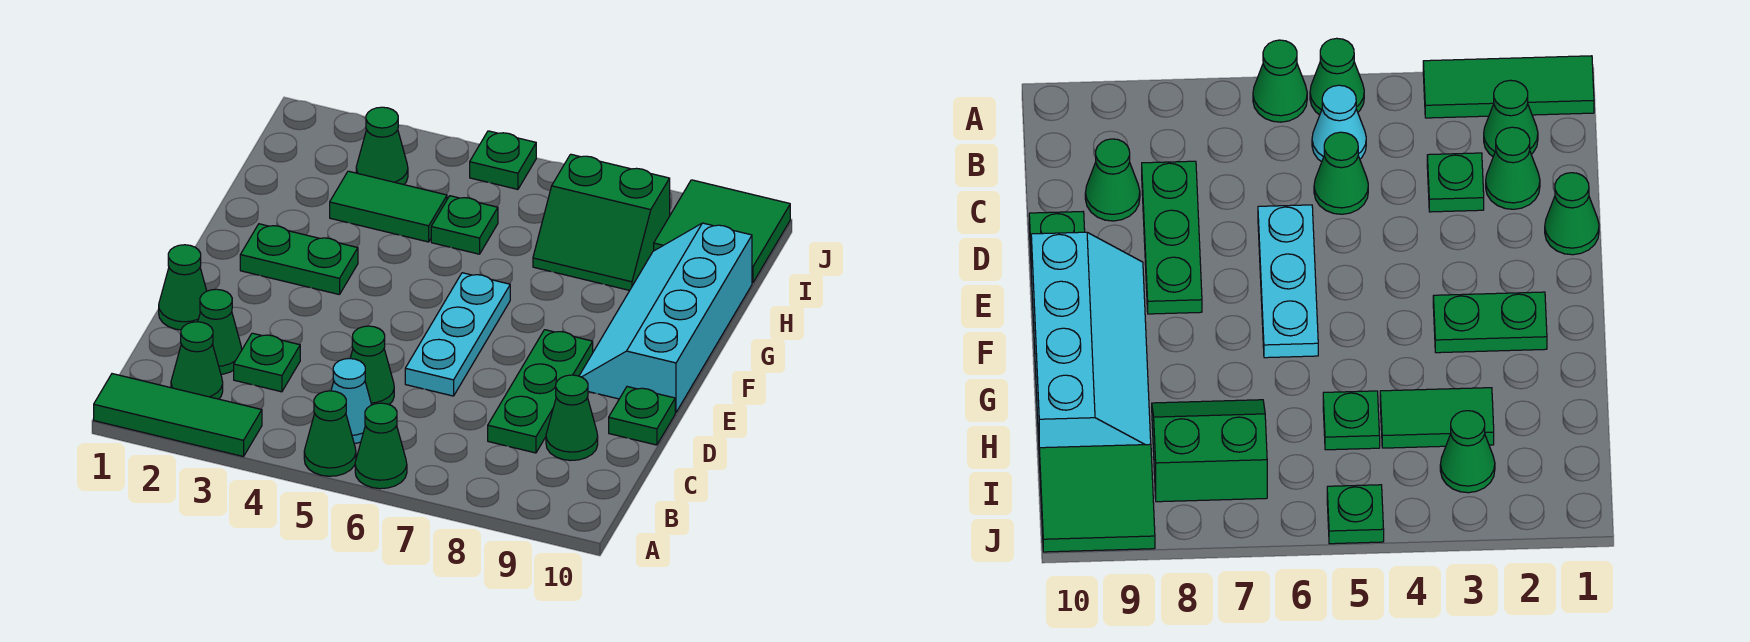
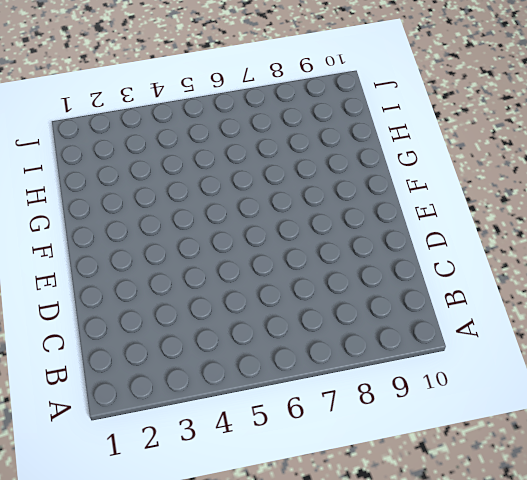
none -> green 1x3 tile [94,374,262,457]
none -> green 1x1 cone [304,391,356,476]
none -> green 1x1 cone [355,403,407,489]

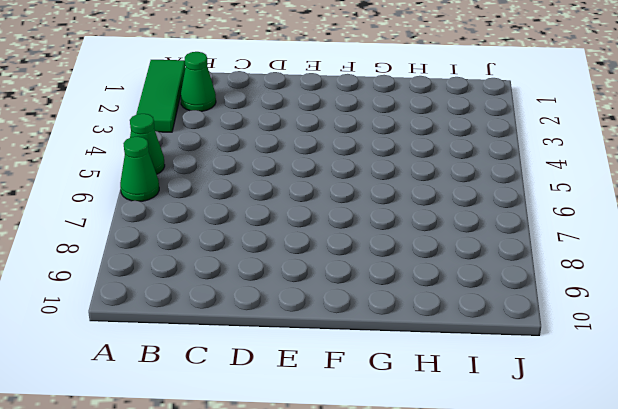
none -> cyan 1x1 cone [331,359,372,444]
none -> green 1x1 cone [198,289,242,374]
none -> green 1x1 plate [234,333,300,392]

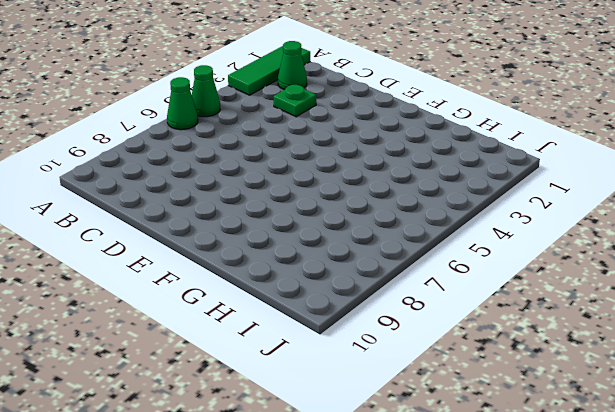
none -> cyan 1x1 cone [331,359,372,444]
none -> green 1x1 cone [198,289,242,374]
none -> green 1x1 cone [350,326,394,405]

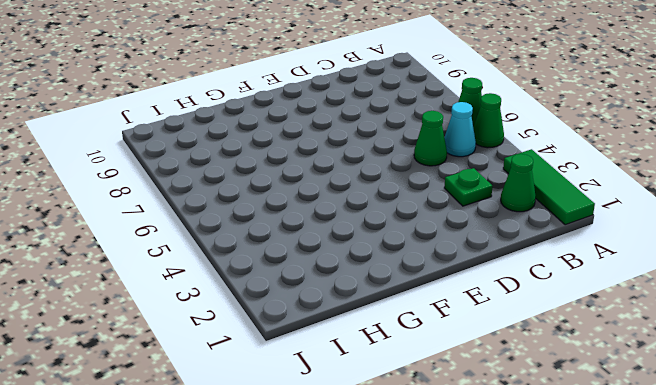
none -> green 1x1 cone [198,289,242,374]
none -> green 1x3 plate [488,330,593,453]
none -> green 1x1 cone [546,375,598,461]

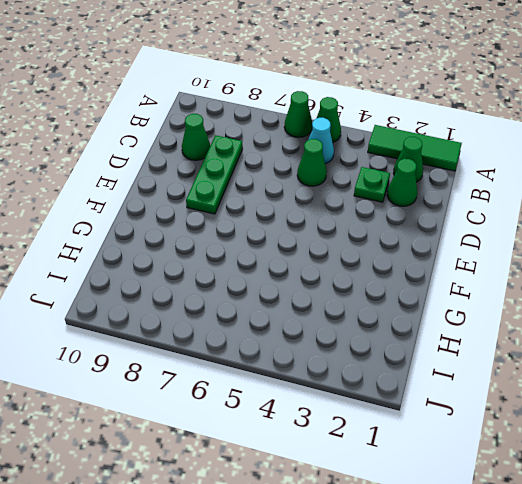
none -> green 1x1 cone [159,245,207,330]
none -> cyan 1x3 plate [405,273,510,396]
none -> green 1x1 plate [609,387,675,445]

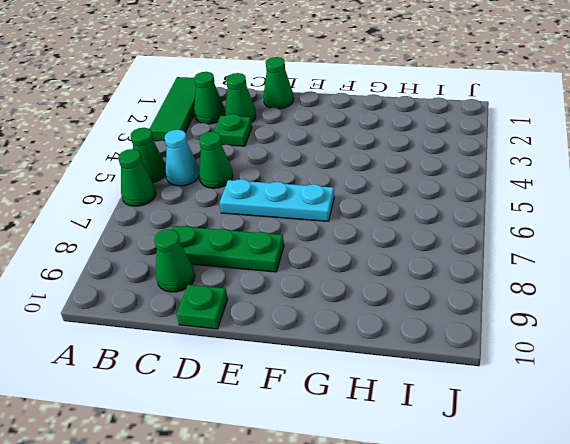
none -> cyan 2x4 slope [579,223,752,413]
none -> green 1x2 plate [240,224,358,295]
none -> green 1x2 tile [330,171,447,242]

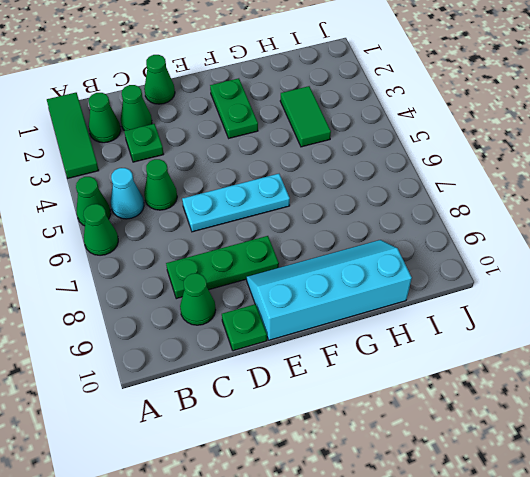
none -> green 1x1 plate [431,196,498,254]
none -> green 2x2 slope [533,154,670,290]
none -> green 1x1 cone [356,107,408,185]

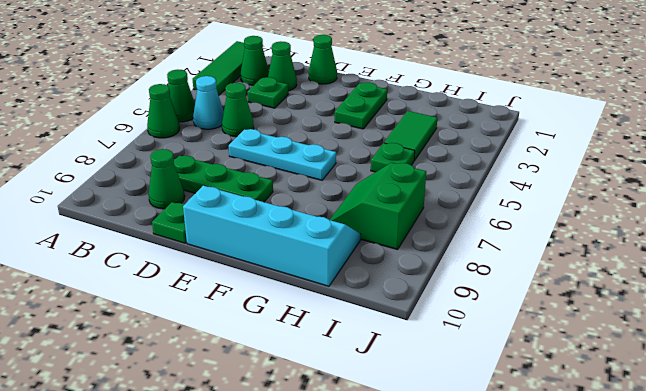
none -> green 1x1 cone [356,107,408,185]
none -> green 2x2 tile [654,180,790,283]
none -> green 1x1 plate [470,131,536,189]

